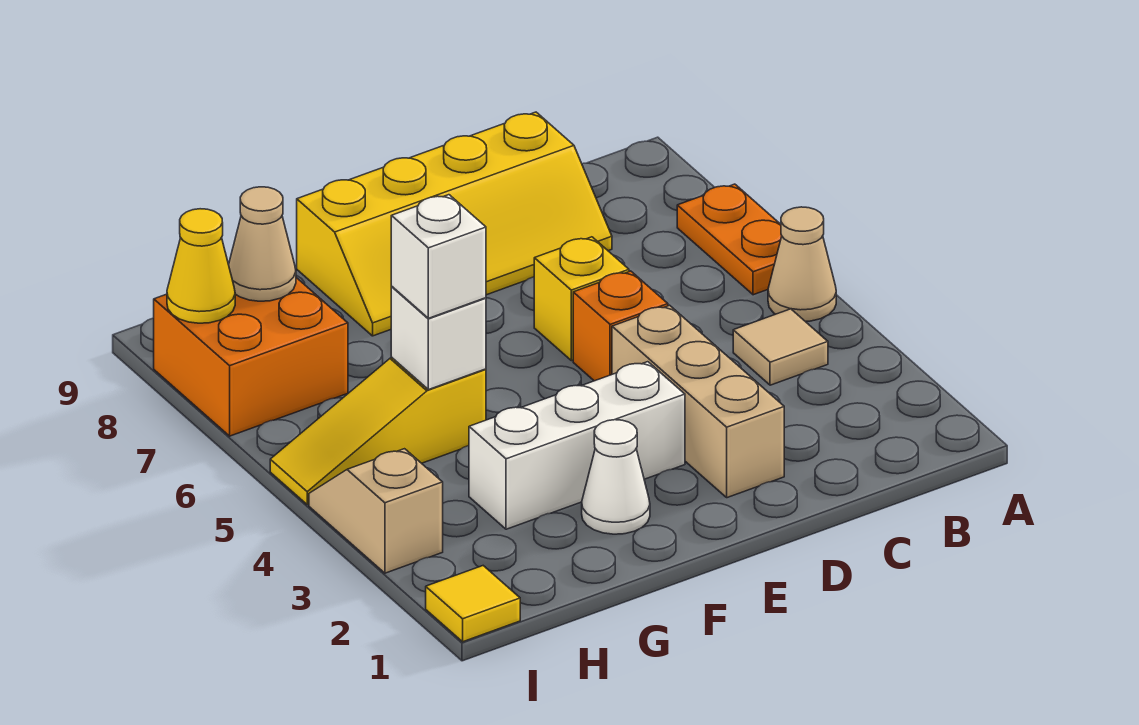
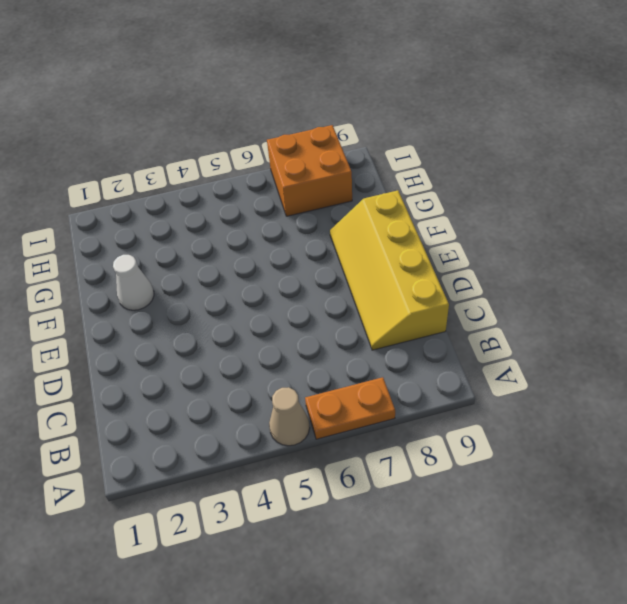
none -> tan 1x1 tile [733,309,828,385]
none -> tan 1x3 brick [612,305,784,498]
none -> orange 1x1 brick [573,271,668,381]

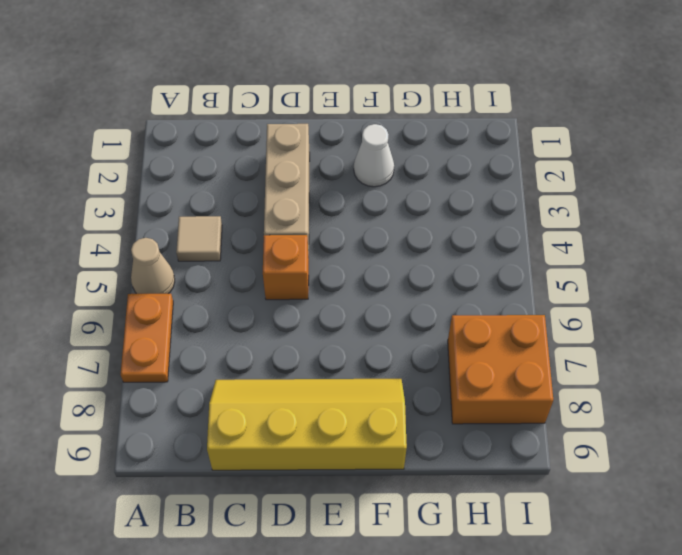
none -> yellow 1x1 brick [534,237,629,361]
none -> white 1x3 brick [469,362,685,529]
none -> yellow 1x3 slope [270,358,486,505]

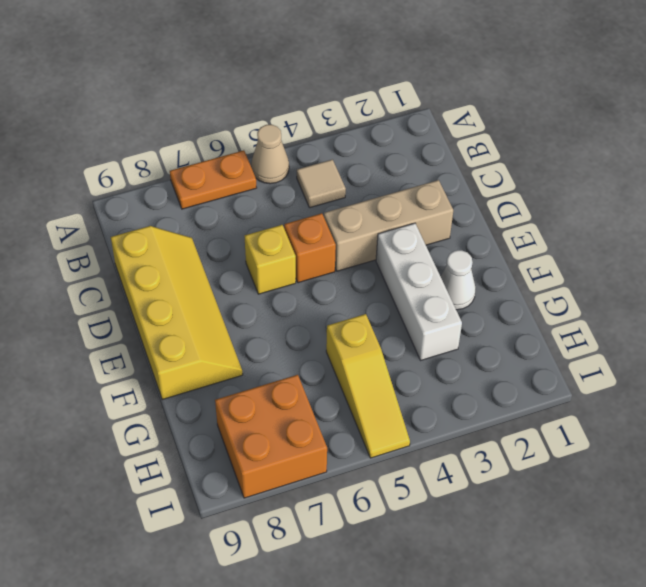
none -> yellow 1x1 tile [426,566,520,642]
none -> tan 1x2 slope [309,449,443,573]
none -> white 1x1 brick [391,287,486,390]

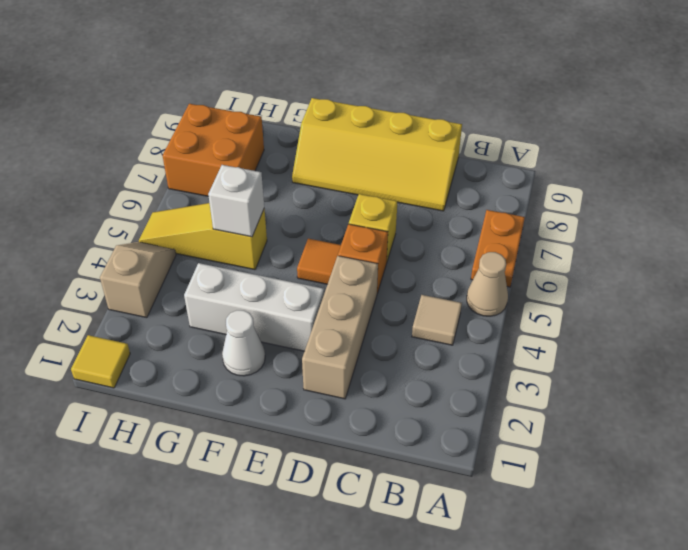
orange 1x1 tile [297,239,341,284] -> none
none -> tan 1x1 cone [229,187,296,301]
none -> yellow 1x1 cone [167,209,235,323]
none -> white 1x1 brick [391,195,486,318]

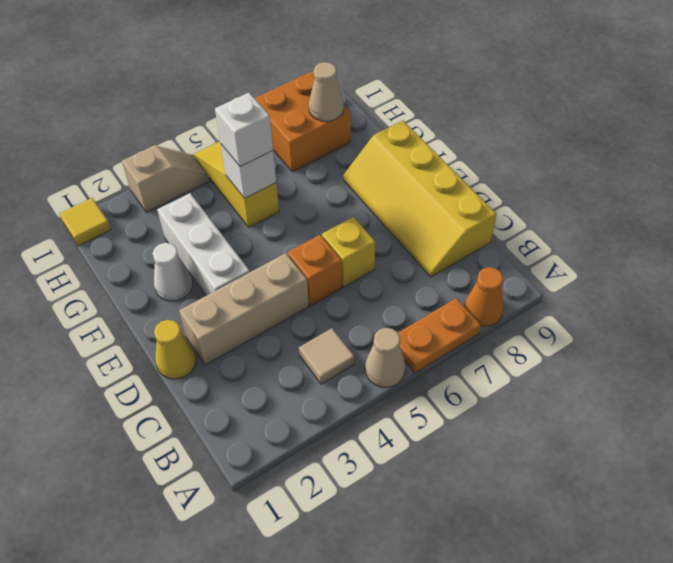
orange 1x1 cone [465,267,504,326] -> none
yellow 1x1 cone [154,320,196,379] -> yellow 1x1 cone moved to [167,209,235,323]

